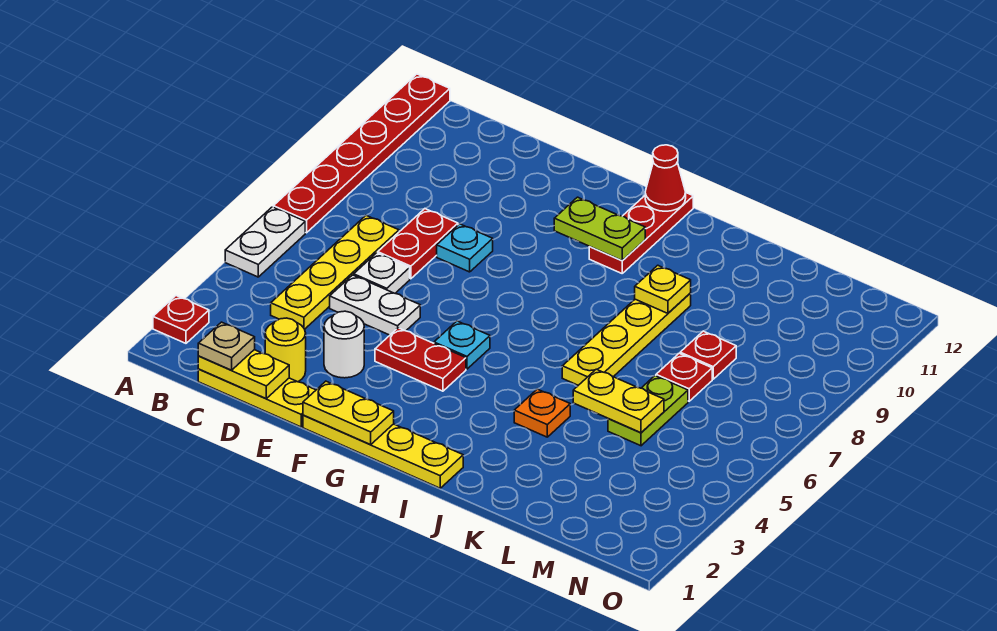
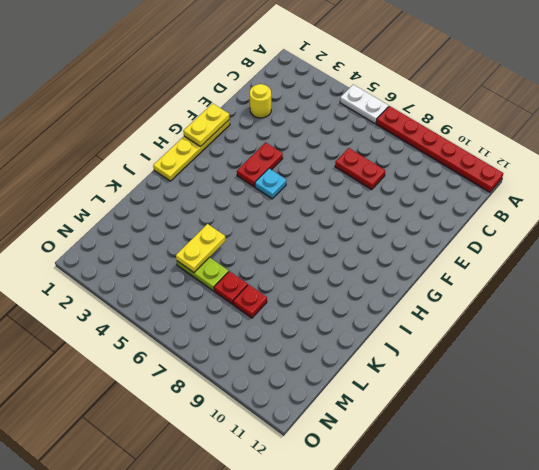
none -> red 1x1 plate [153,296,209,343]
none -> yellow 1x3 plate [198,369,316,427]
none -> yellow 1x4 plate [271,215,399,329]

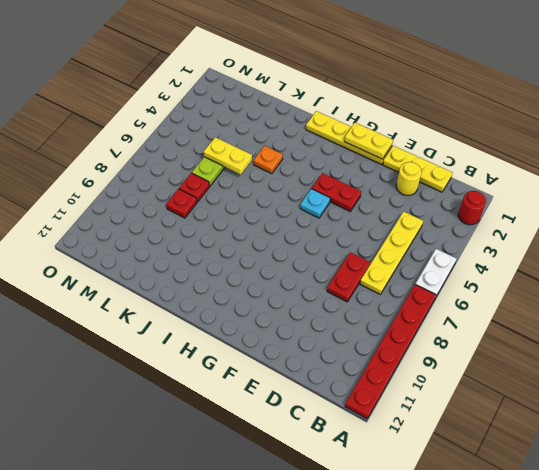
red 1x1 round brick [458,191,486,225] -> red 1x1 plate [153,296,209,343]
none -> white 1x2 plate [330,275,420,335]
none -> white 1x1 plate [354,253,410,293]
none -> white 1x1 round brick [324,311,364,378]

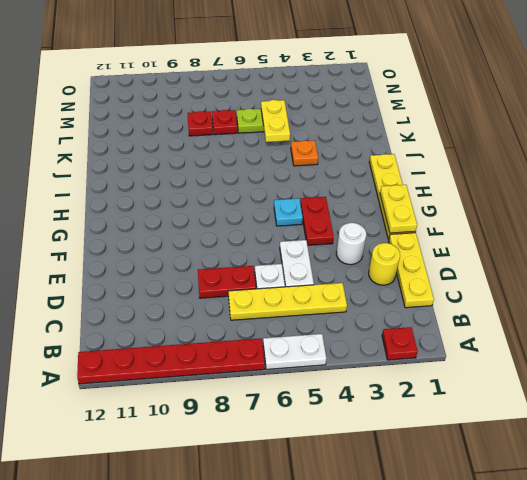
none -> cyan 1x1 plate [437,224,493,272]
none -> red 1x3 plate [589,193,693,273]
none -> yellow 1x4 plate [562,293,691,385]

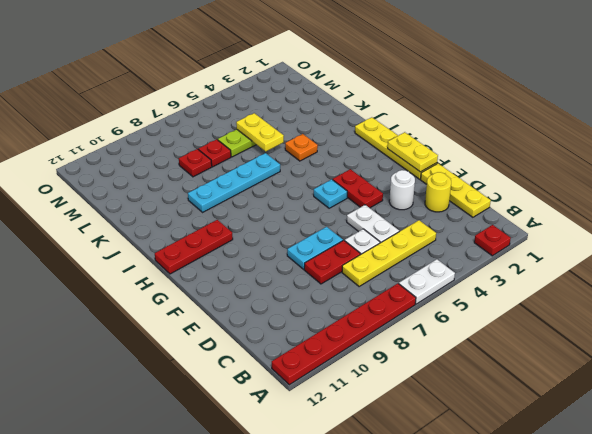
cyan 1x2 plate [287,227,343,269] -> cyan 1x1 plate [437,224,493,272]
cyan 1x4 plate [188,153,280,212] -> yellow 1x4 plate [562,293,691,385]
none -> yellow 1x2 plate [198,350,289,399]
none -> lime 1x2 plate [554,197,645,261]
none -> red 1x1 cone [645,145,686,211]

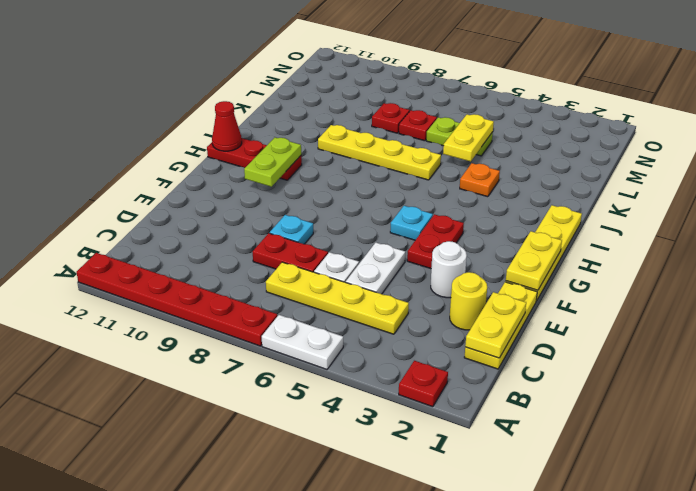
none -> yellow 1x1 plate [635,265,691,313]
none -> tan 1x1 plate [198,322,255,370]

